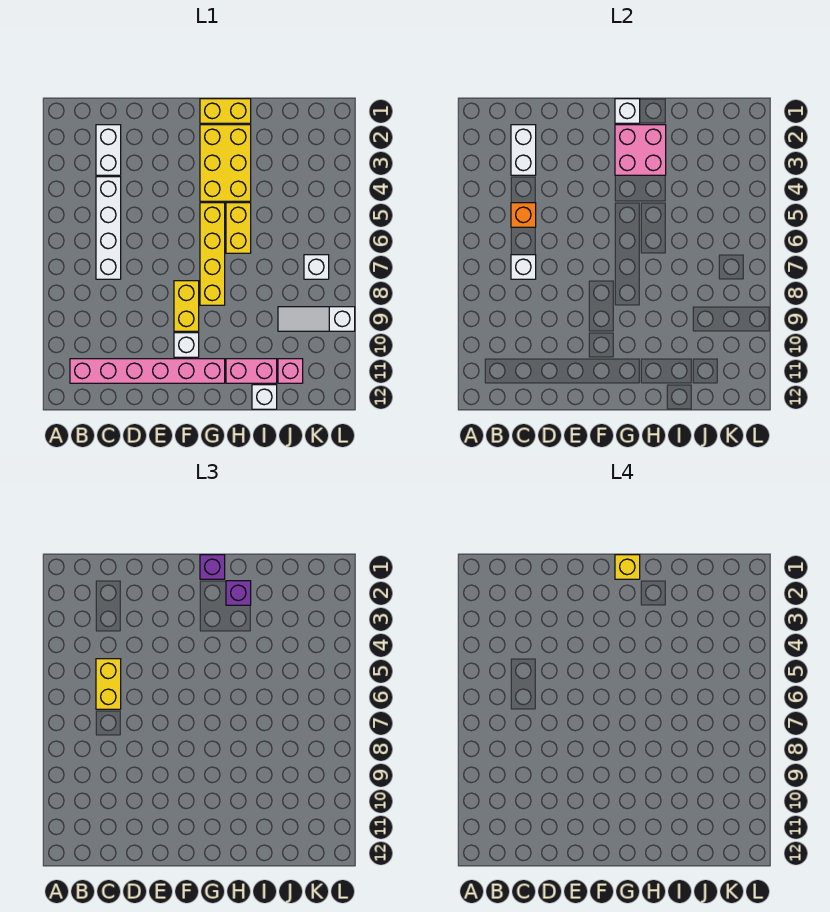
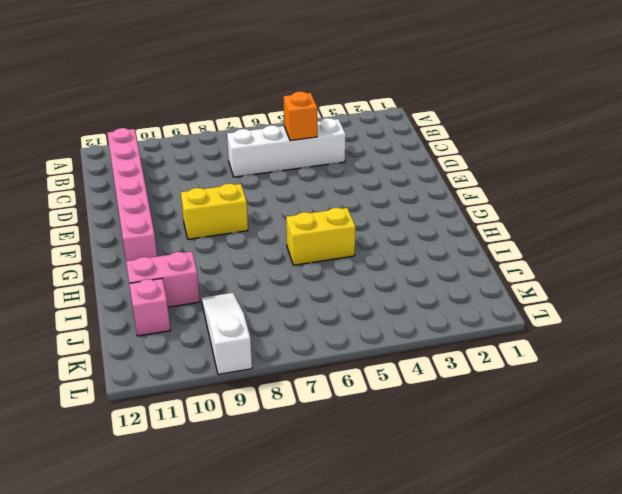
pink 1x2 brick [126,251,200,307] -> pink 1x2 brick turned to [226,359,277,383]
none -> white 1x2 brick [96,125,121,175]
none -> white 1x1 brick [174,333,199,357]
none -> yellow 1x2 brick [200,99,251,123]

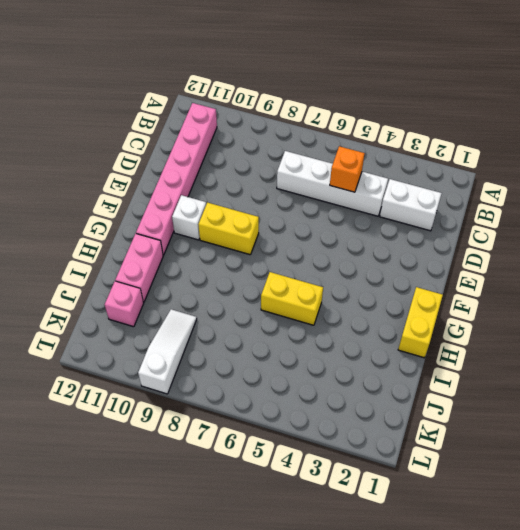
none -> yellow 2x3 brick [200,125,251,201]
none -> yellow 1x4 brick [200,203,225,305]
none -> white 1x1 brick [252,385,277,409]

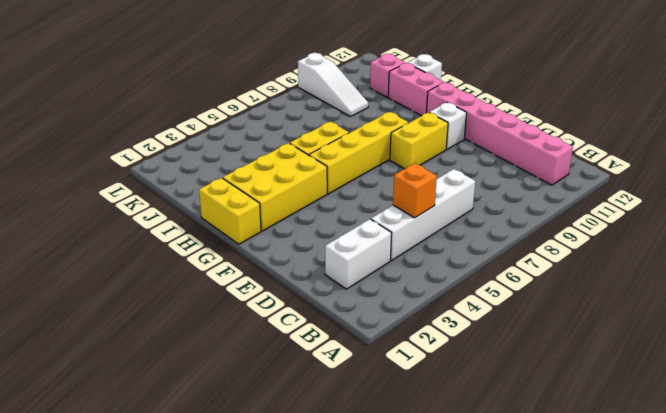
none -> white 1x1 brick [304,255,329,279]
none -> white 1x2 brick [511,125,536,175]
none -> white 1x1 brick [511,255,536,279]

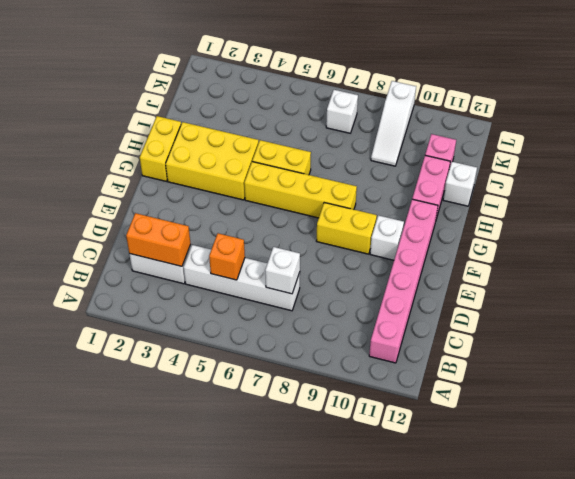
orange 1x2 brick [126,213,191,266] -> white 1x2 brick [511,125,536,175]
none -> white 1x1 brick [615,99,640,123]
none -> pink 2x2 brick [615,125,666,175]
none -> yellow 1x2 brick [96,659,121,709]

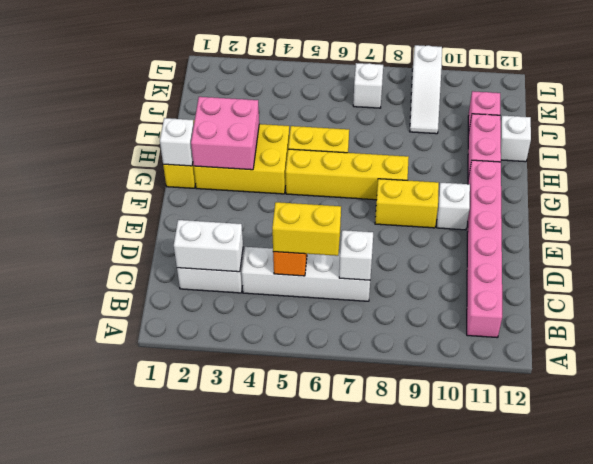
none -> purple 1x1 brick [200,555,225,579]
none -> purple 1x1 brick [226,581,251,605]
none -> yellow 1x1 brick [615,555,640,579]

